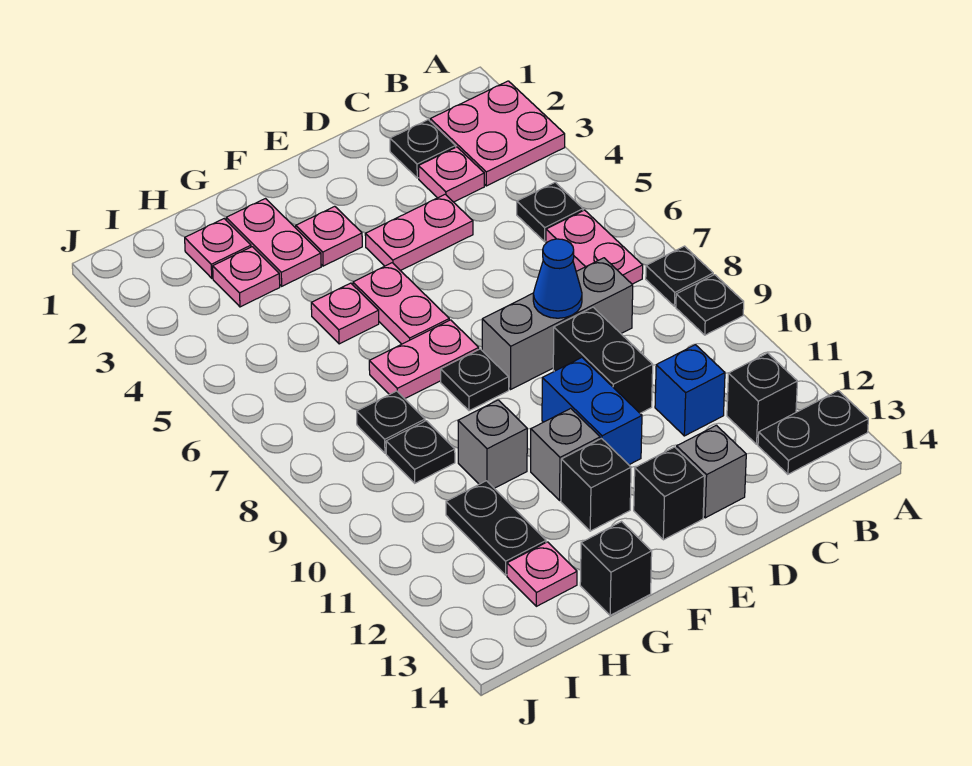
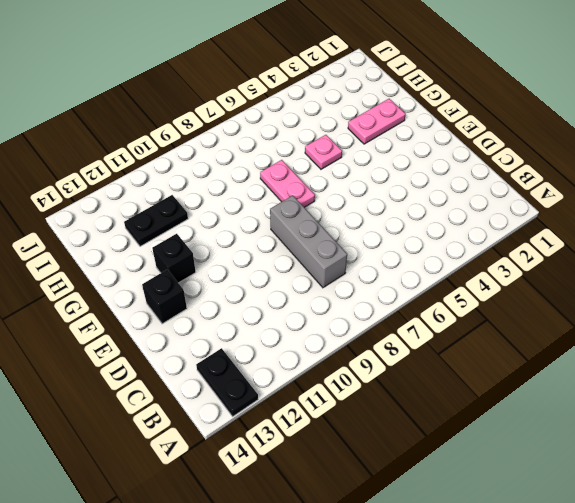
none -> pink 2x2 plate [430,81,565,186]
none -> black 1x1 plate [646,246,713,306]
none -> black 1x1 plate [676,275,744,335]
none -> black 1x1 plate [517,182,583,241]

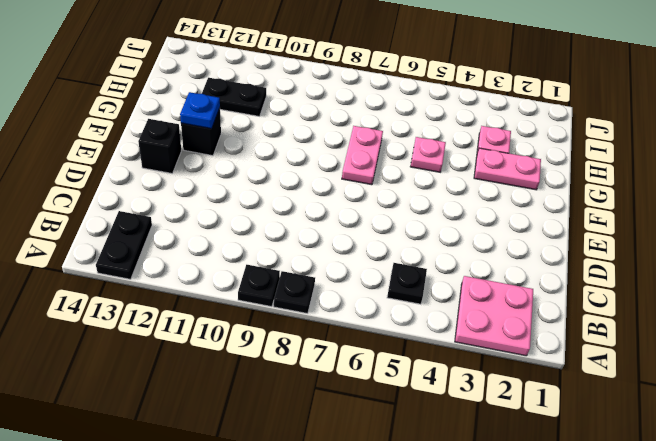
blue 1x1 plate [180,92,220,129] -> none
none -> pink 1x2 plate [546,210,643,284]
none -> black 1x1 brick [727,353,797,444]
none -> black 1x1 plate [390,120,456,178]
none -> pink 1x1 plate [418,147,484,202]

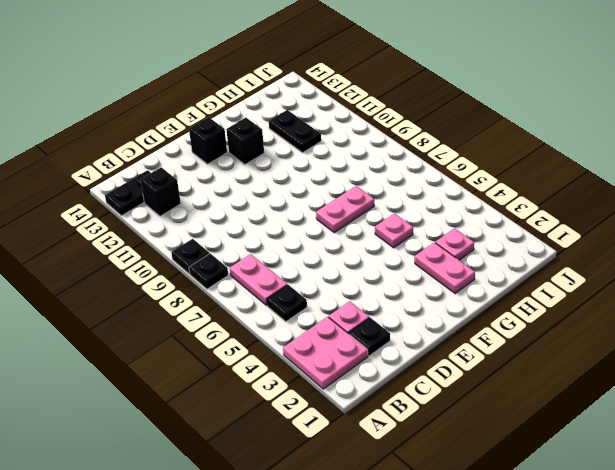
none -> grey 1x3 brick [482,258,633,389]
none -> blue 1x1 brick [655,345,725,436]
none -> pink 1x2 plate [365,194,473,271]
none -> black 1x2 brick [553,307,653,413]

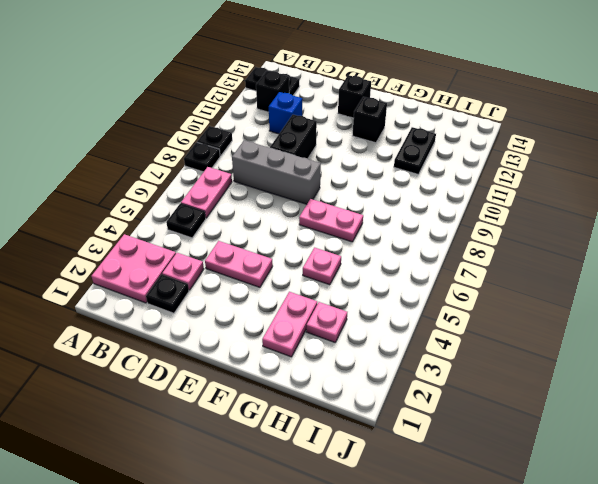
none -> grey 1x1 brick [677,425,746,518]
none -> blue 1x2 brick [542,358,642,465]
none -> pink 1x1 plate [296,206,362,266]
none -> pink 1x2 plate [353,263,449,344]

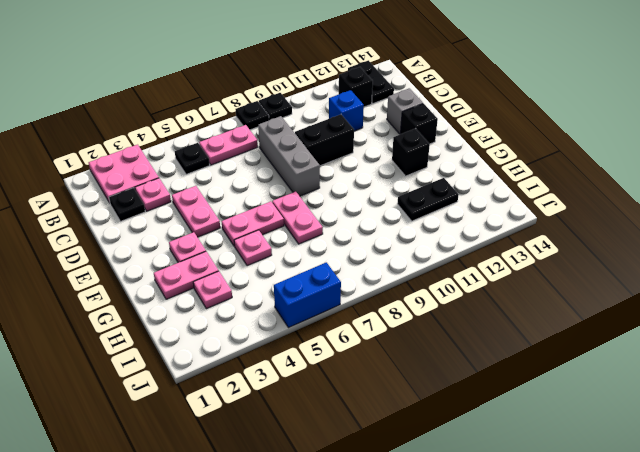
blue 1x2 brick [274,262,341,328] -> blue 1x2 brick moved to [542,358,642,465]
none -> black 1x1 plate [441,349,509,411]
none -> grey 1x1 brick [531,408,600,500]
none -> grey 1x1 brick [458,400,527,488]
none -> black 1x1 brick [580,522,652,615]

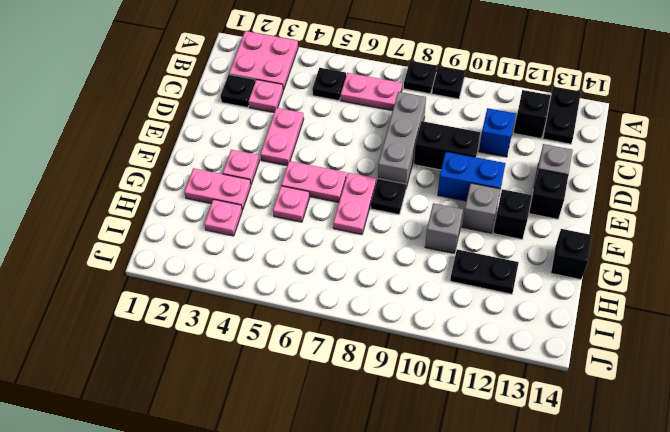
none -> pink 1x1 plate [185,219,251,278]
none -> black 1x1 plate [357,391,425,453]
none -> black 1x1 plate [386,421,455,483]
none -> pink 1x1 plate [507,542,577,606]

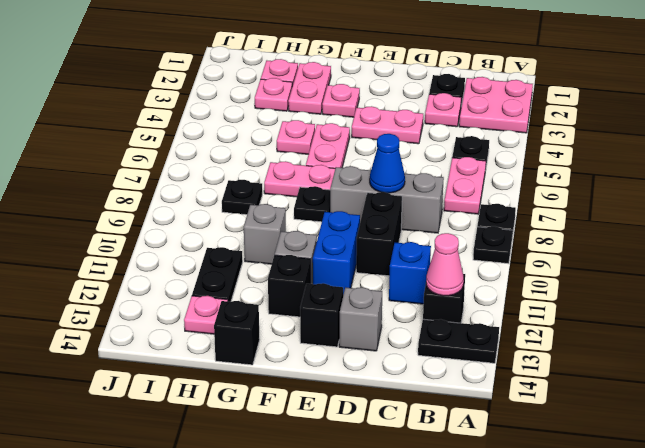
pink 1x1 cone [426,233,464,296] -> none
none -> black 1x1 plate [386,421,455,483]

